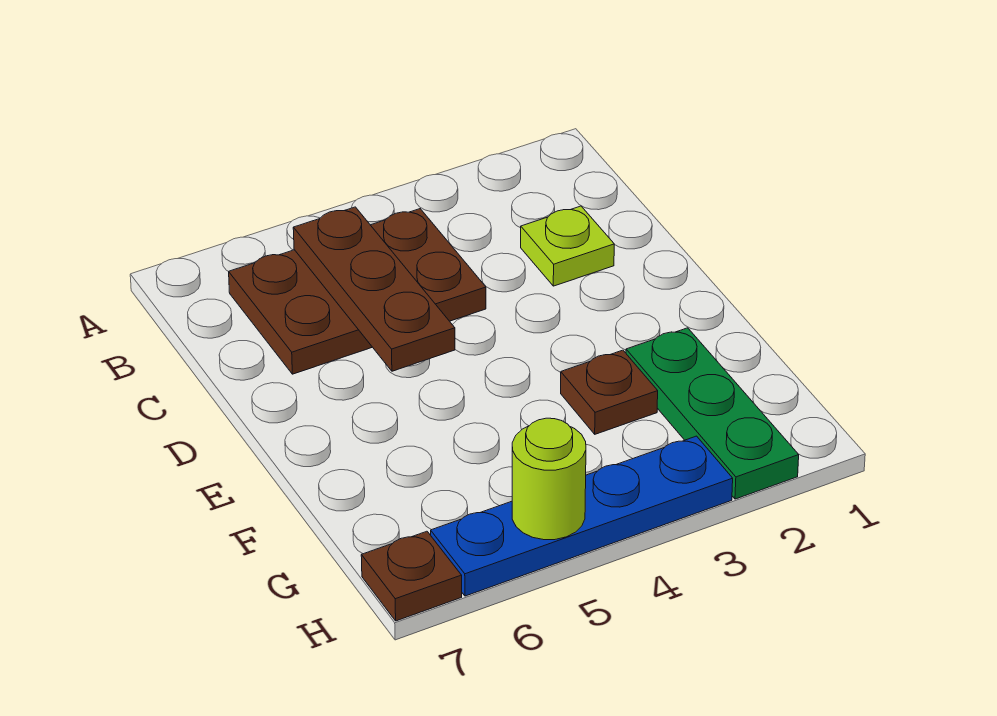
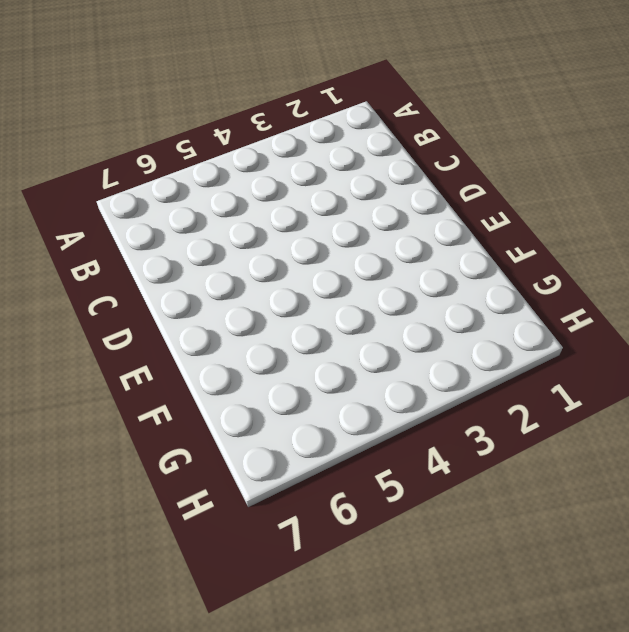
none -> brown 2x3 plate [229,209,486,374]
none -> lime 1x1 plate [521,206,614,286]

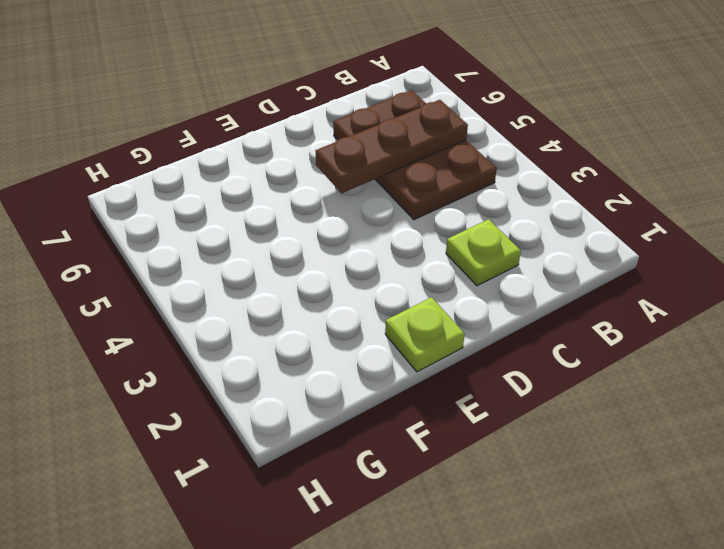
lime 1x1 plate [385,297,465,372] -> none
none -> green 1x3 plate [626,328,799,499]
none -> brown 1x1 plate [561,350,658,434]

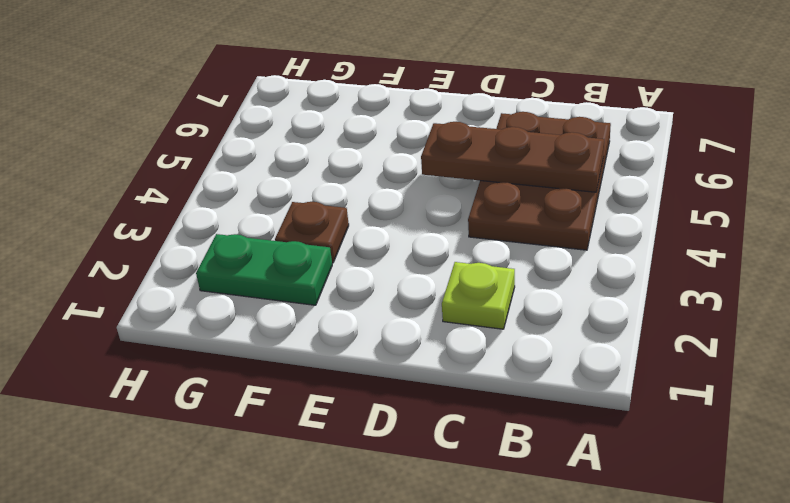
green 1x2 plate [196,234,332,305] -> green 1x3 plate [626,328,799,499]
none -> blue 1x4 plate [431,436,733,596]
none -> brown 1x1 plate [361,531,462,621]

